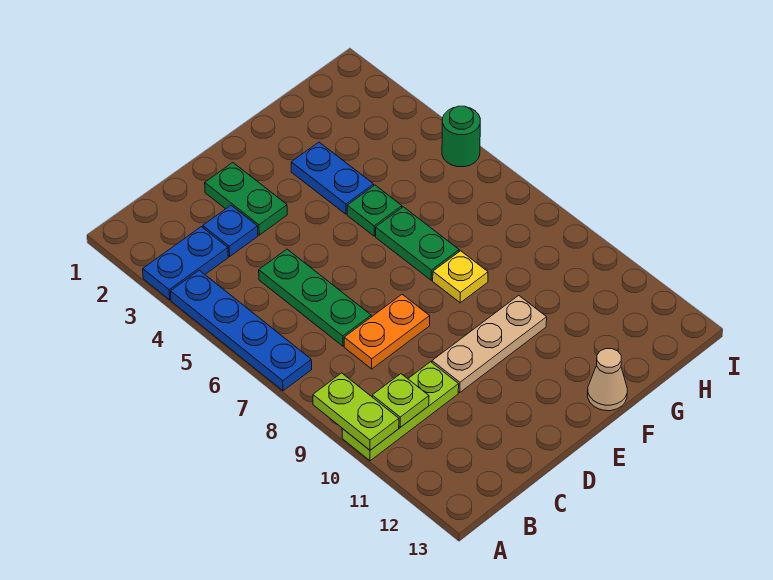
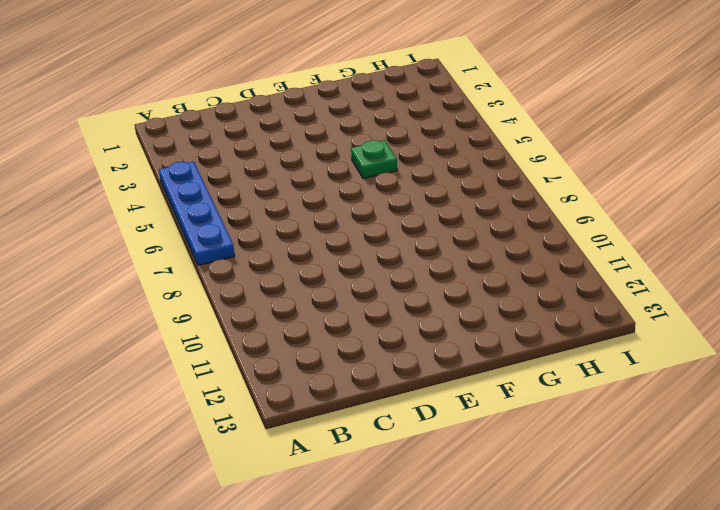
none -> blue 1x2 plate [143,227,228,300]
none -> lime 1x3 plate [342,362,459,461]
none -> blue 1x1 plate [203,205,258,256]

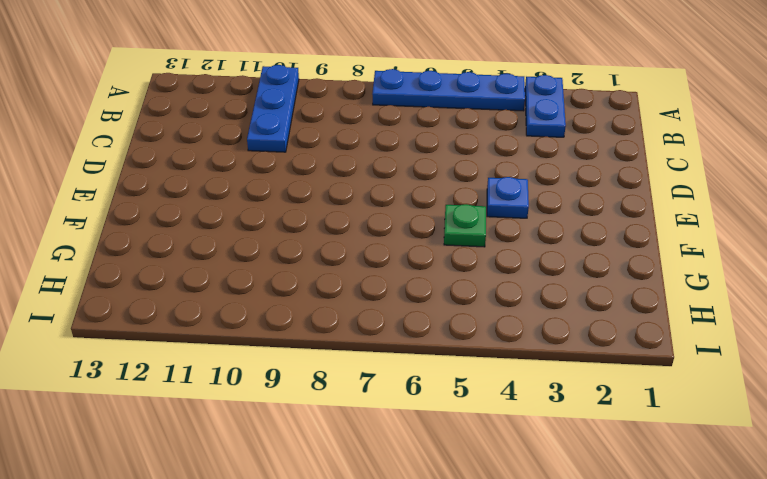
blue 1x3 plate [247,65,299,152] -> lime 1x3 plate [342,362,459,461]
blue 1x1 plate [487,177,529,218] -> blue 1x1 plate moved to [203,205,258,256]
none -> green 1x3 plate [259,249,371,346]
none -> orange 1x2 plate [344,294,430,369]
none -> green 1x2 plate [205,163,287,235]

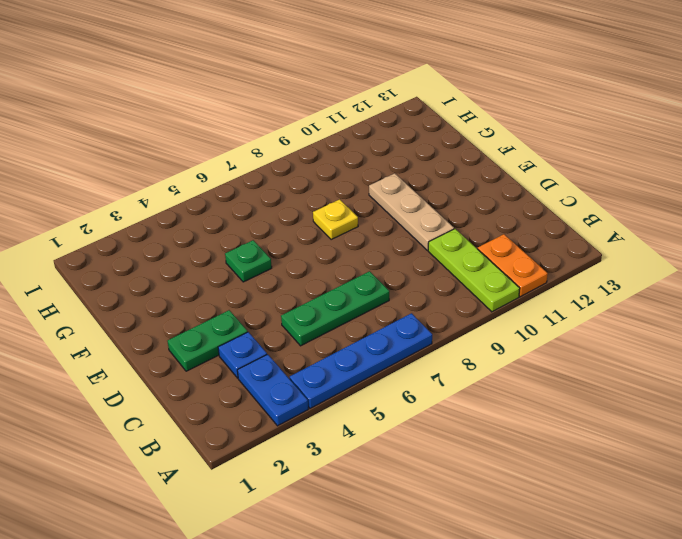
orange 1x2 plate [478,234,548,297] -> orange 1x2 plate moved to [344,294,430,369]
none -> blue 1x2 plate [291,142,374,214]
none -> green 1x2 plate [376,207,459,280]
none -> tan 1x1 cone [588,349,627,411]

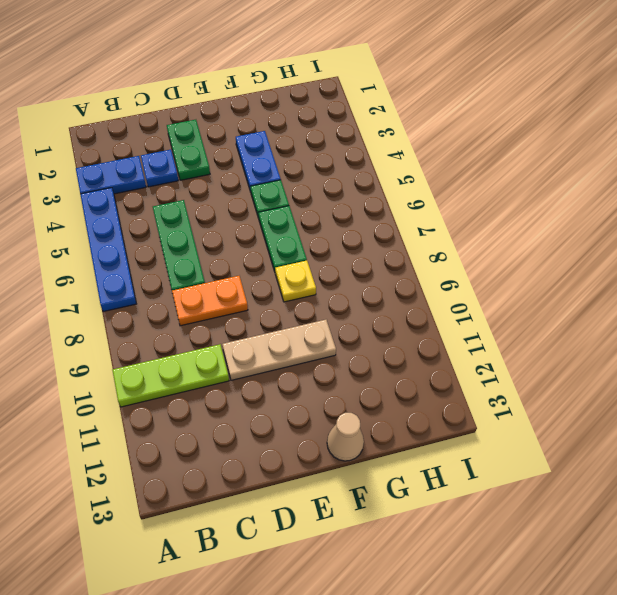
none -> green 1x1 round brick [442,106,480,167]
none -> lime 1x2 plate [313,373,399,450]
none -> lime 1x1 plate [372,374,429,427]

